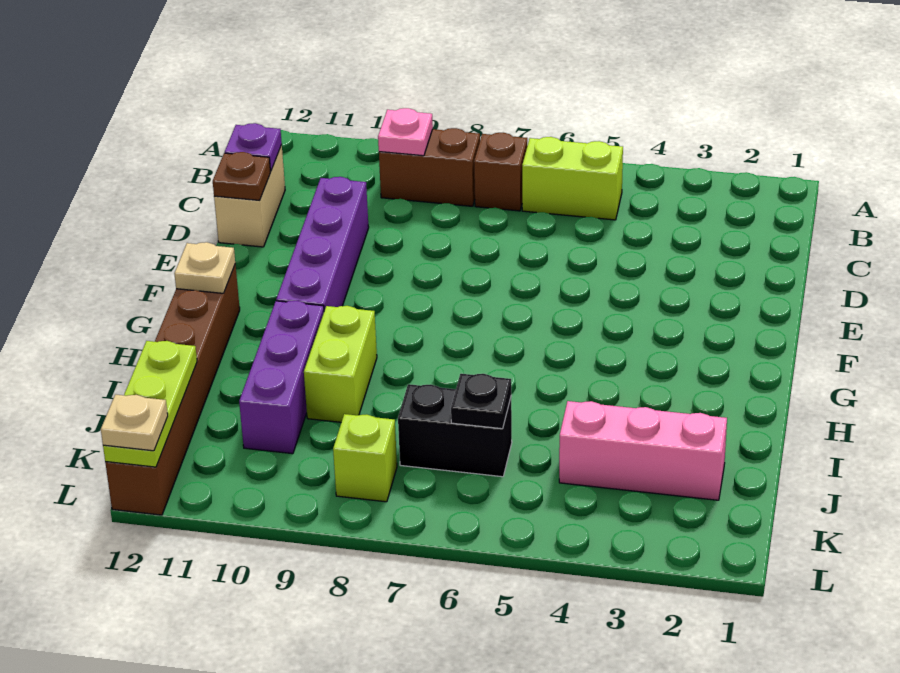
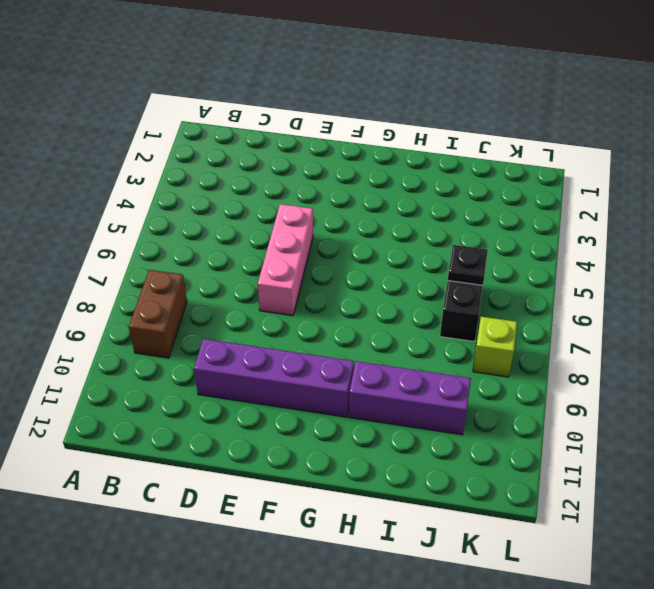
pink 1x3 brick [258,204,313,316] -> pink 1x3 brick moved to [559,401,727,500]
none -> lime 1x2 brick [522,137,623,220]
none -> brown 1x1 brick [474,133,527,211]
none -> tan 1x2 brick [214,145,285,247]

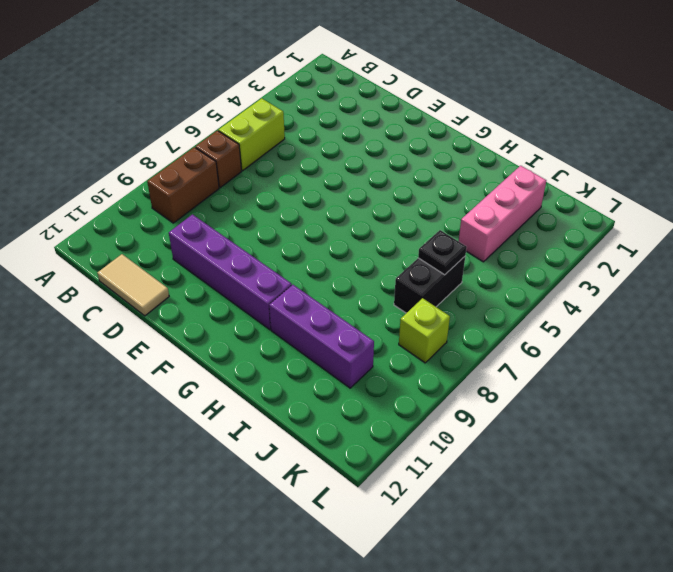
tan 1x2 tile [97,254,169,316] -> tan 1x2 brick [214,145,285,247]
none -> brown 1x6 brick [105,264,240,515]
none -> lime 1x2 brick [304,306,377,422]
none -> pink 1x1 plate [378,108,433,156]

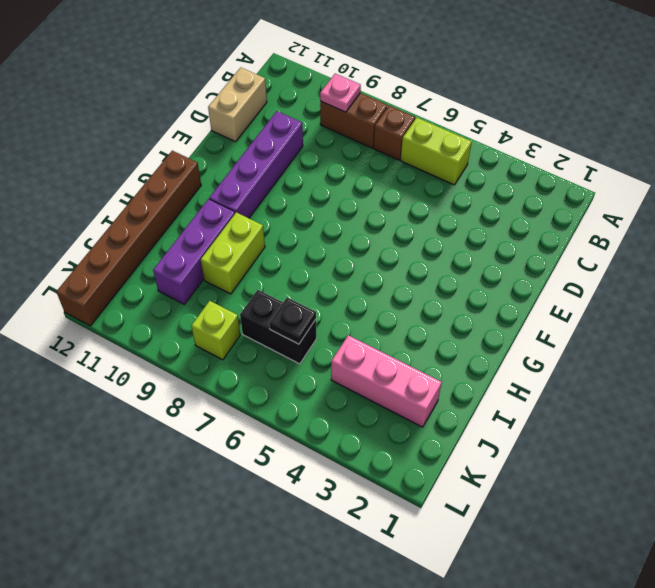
none -> purple 1x1 plate [225,123,282,171]
none -> brown 1x1 plate [213,152,271,200]
none -> tan 1x1 plate [174,242,235,293]

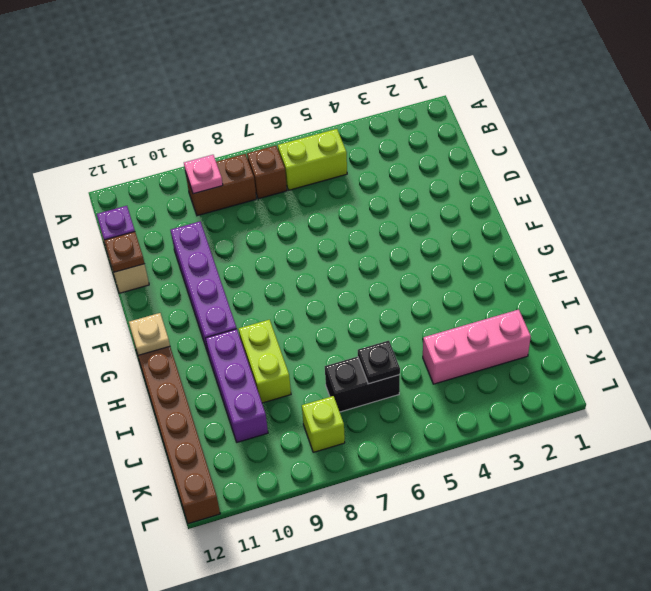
none -> lime 1x3 plate [103,341,197,467]
none -> tan 1x1 plate [101,394,168,451]

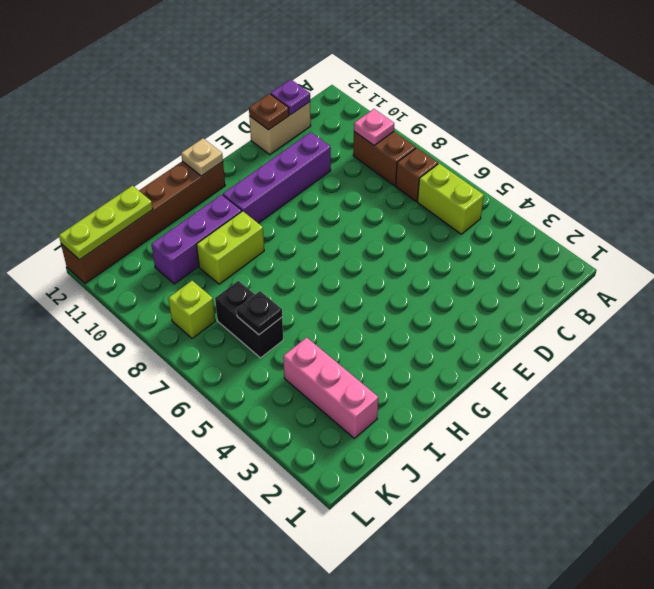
none -> tan 1x1 plate [101,394,168,451]

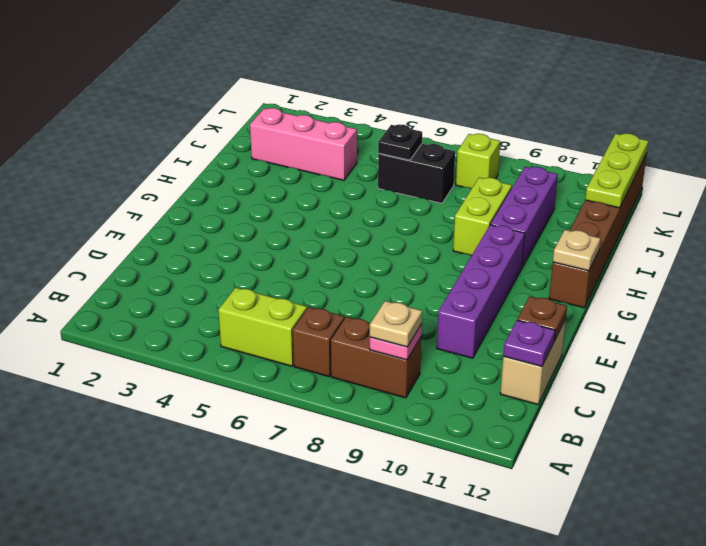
tan 1x1 plate [370,301,422,347] -> tan 1x1 plate moved to [101,394,168,451]

